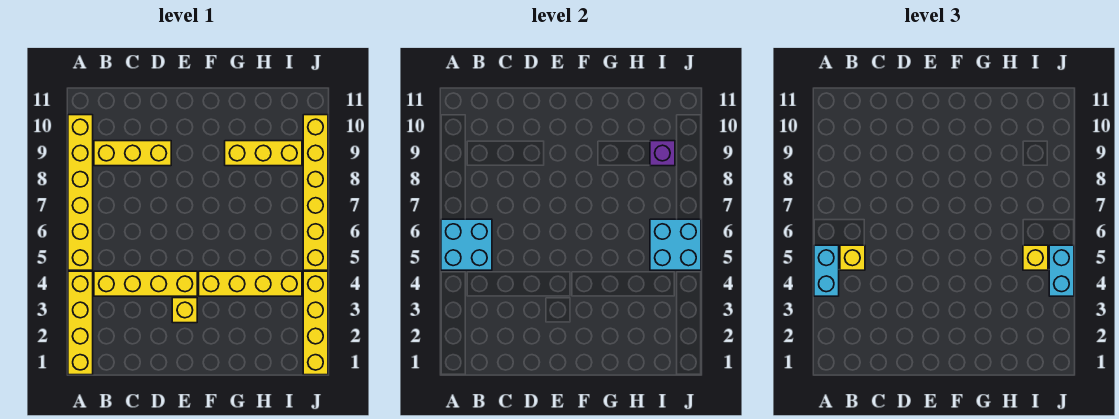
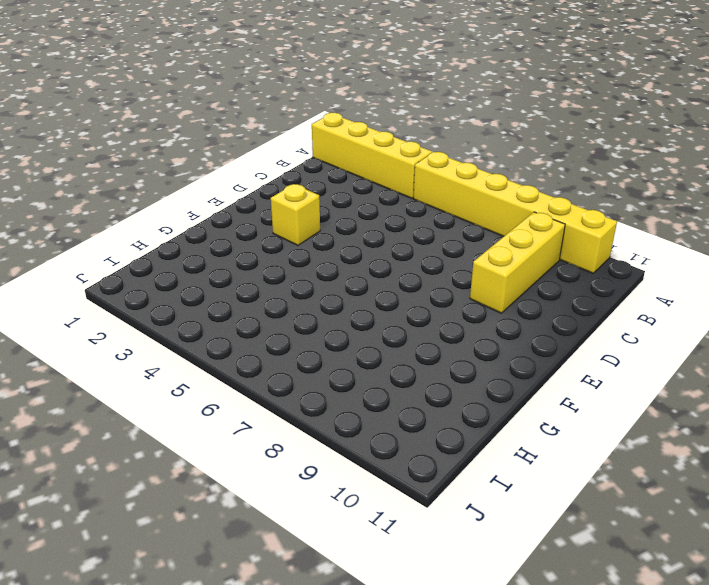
none -> yellow 1x4 brick [94,271,197,296]
none -> yellow 1x4 brick [199,271,302,296]
none -> yellow 1x3 brick [225,141,302,166]

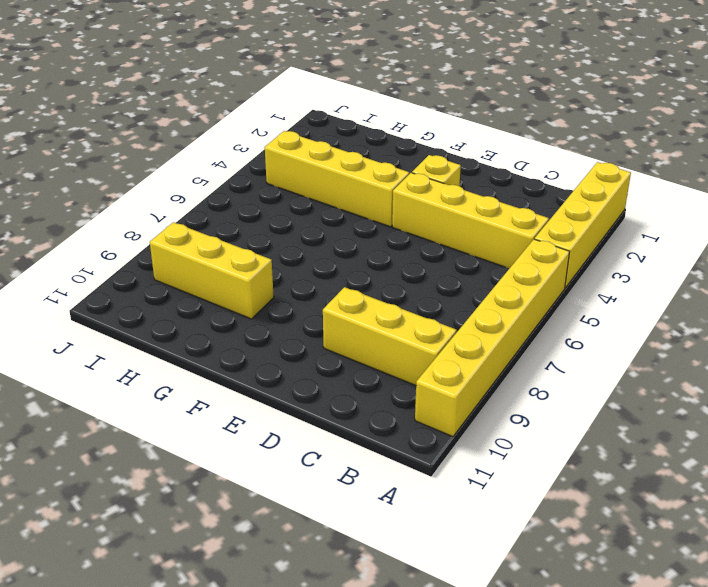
none -> yellow 1x4 brick [303,271,328,375]
none -> yellow 1x6 brick [303,115,328,270]
none -> cyan 2x2 brick [441,219,492,270]

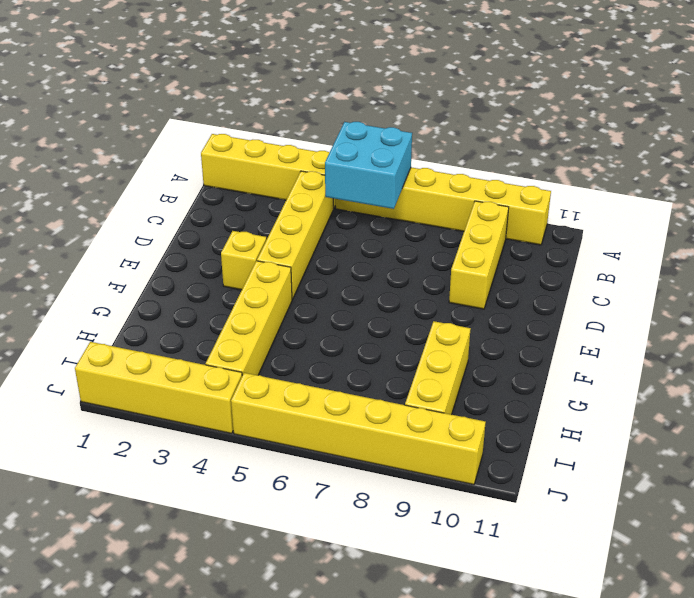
none -> cyan 2x2 brick [650,219,701,270]
none -> purple 1x1 brick [650,141,675,166]
none -> cyan 1x2 brick [814,245,839,296]

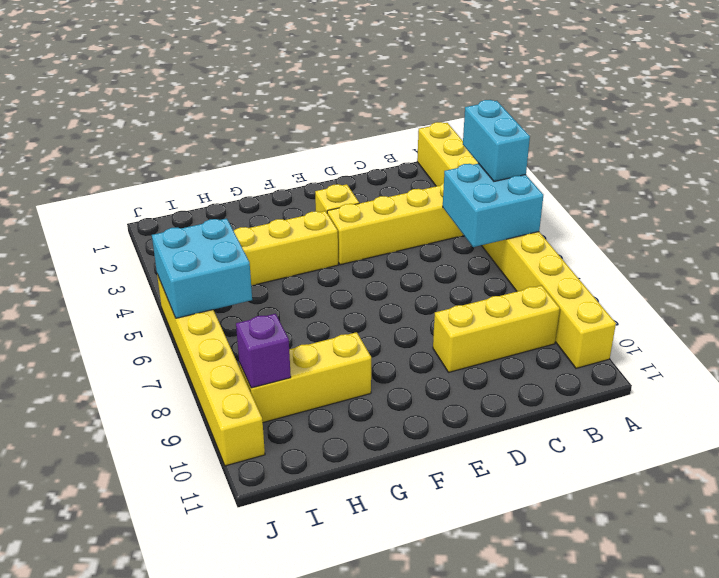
none -> yellow 1x4 brick [303,271,328,375]
none -> yellow 1x1 brick [840,245,865,270]
none -> yellow 1x1 brick [1023,245,1048,270]

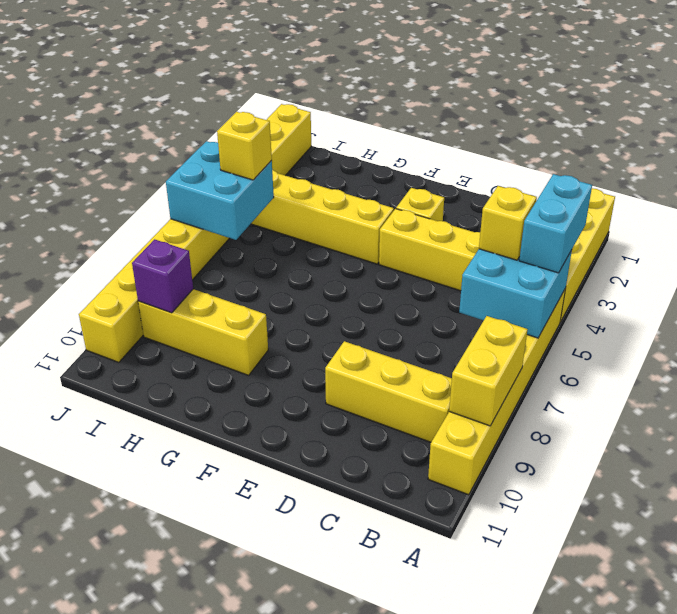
yellow 1x2 brick [449,316,528,426] -> none
none -> cyan 1x2 brick [1049,245,1074,296]

